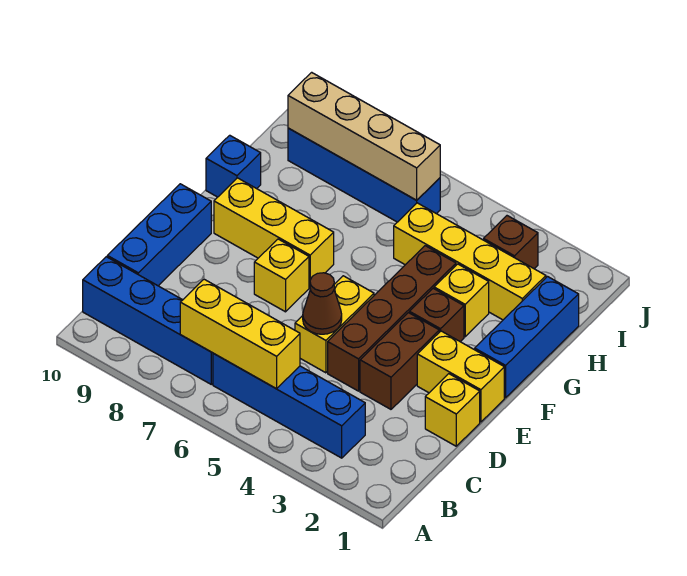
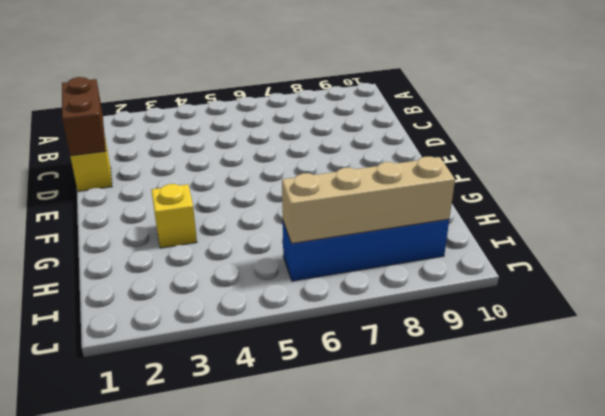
brown 1x2 brick [62,77,106,156] -> brown 1x2 brick moved to [360,313,439,409]
none -> blue 1x4 brick [213,353,365,458]
none -> blue 1x4 brick [83,257,213,384]
none -> blue 1x3 brick [107,184,211,286]

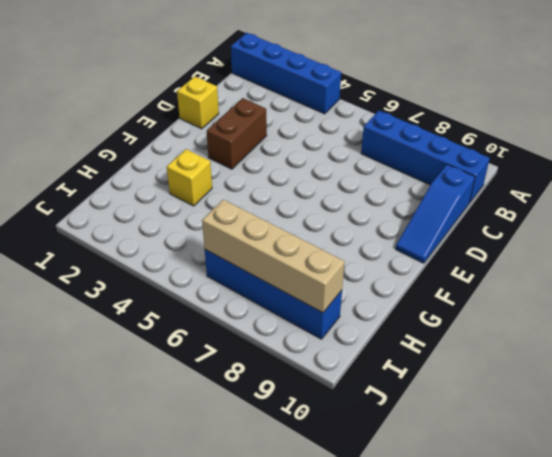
blue 1x4 brick [231,33,341,114] -> blue 1x4 brick moved to [213,353,365,458]
blue 1x3 slope [396,164,475,263] -> blue 1x3 brick [107,184,211,286]
none -> brown 1x4 brick [328,246,456,391]
none -> yellow 1x2 brick [295,276,374,373]
none -> yellow 1x2 brick [417,331,504,422]

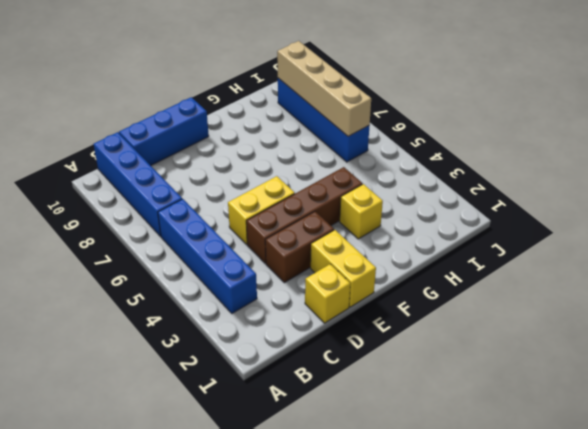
none -> yellow 1x1 brick [254,239,309,312]
none -> blue 1x3 brick [475,277,579,398]
none -> brown 1x1 brick [409,288,464,341]

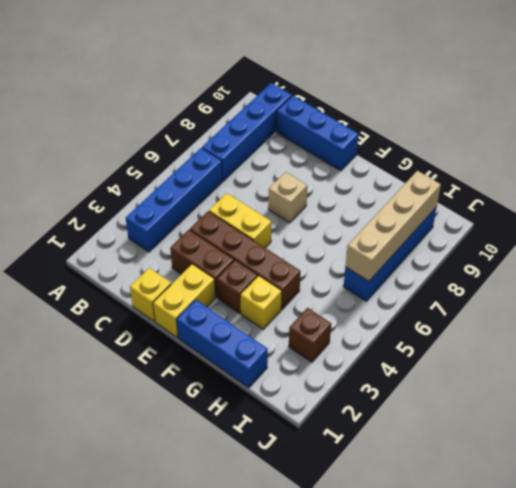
tan 1x1 brick [268,172,307,223] -> yellow 1x1 brick [254,239,309,312]
none -> yellow 1x3 brick [214,178,334,287]
none -> blue 1x1 brick [206,135,261,197]
none -> yellow 1x4 brick [394,203,546,320]

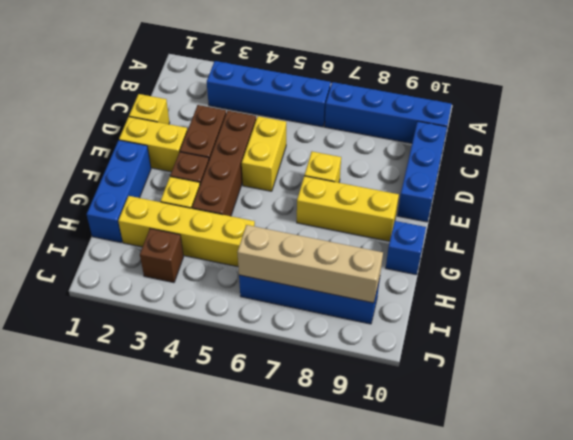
none -> yellow 1x3 brick [180,279,300,389]
none -> brown 1x1 cone [303,273,342,334]

